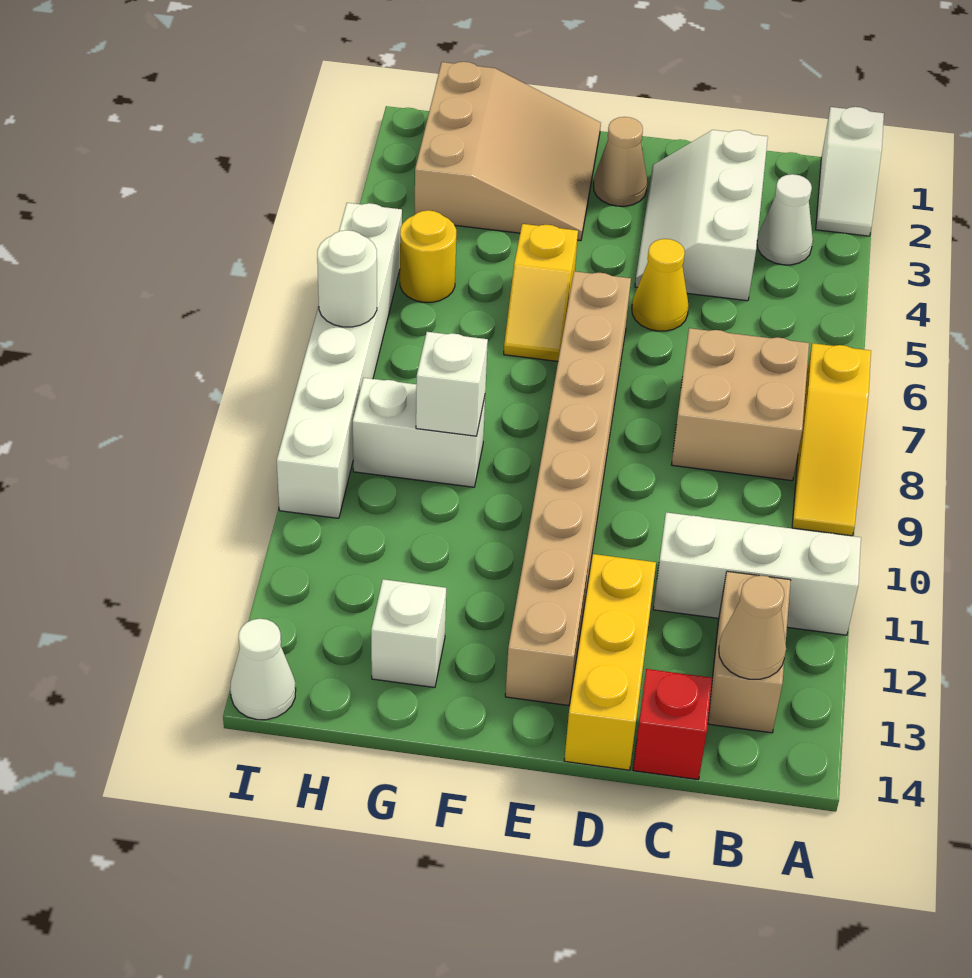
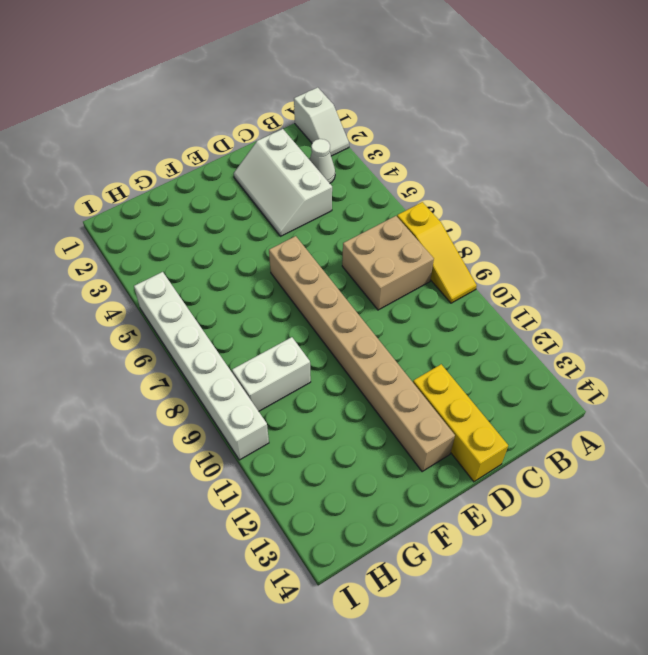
none -> white 1x3 brick [653,512,861,635]
none -> tan 1x2 brick [708,571,791,733]
none -> red 1x1 brick [633,669,712,780]

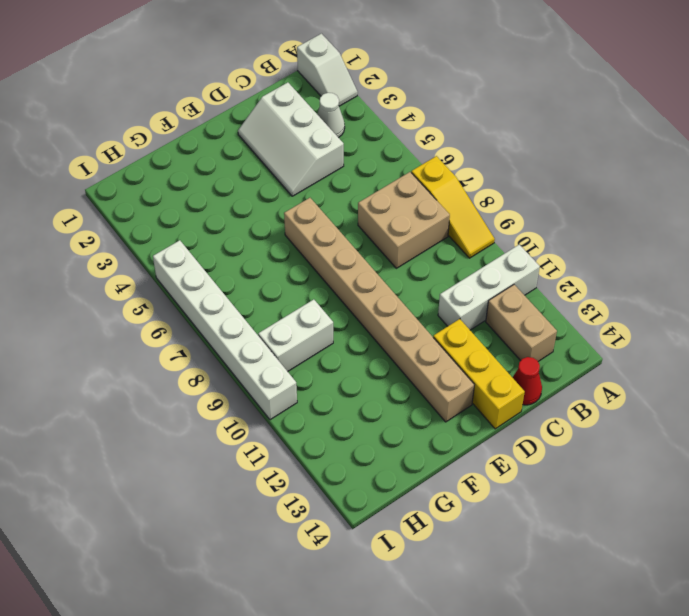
red 1x1 cone [512,357,542,405] -> red 1x1 brick [633,669,712,780]
none -> yellow 1x1 cone [632,239,689,331]
none -> tan 1x1 cone [594,117,647,206]
none -> tan 3x3 slope [415,62,601,241]

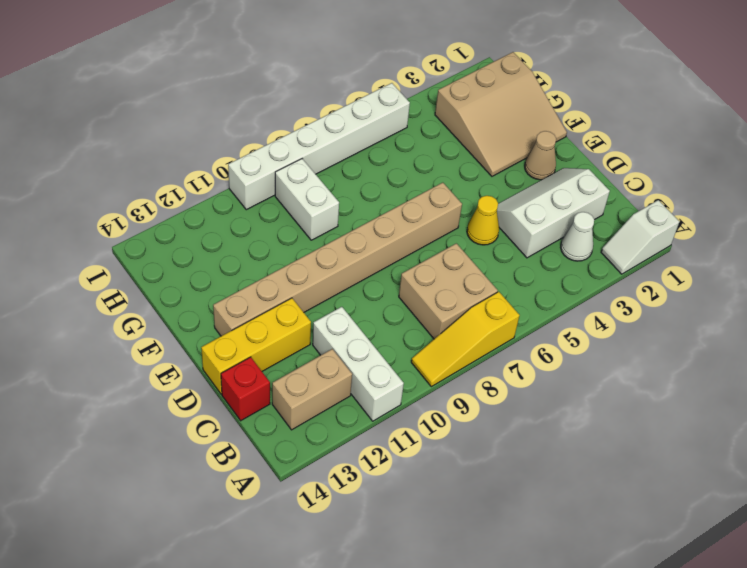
none -> yellow 1x2 slope [504,224,578,361]
none -> white 1x1 brick [371,579,446,688]
none -> yellow 1x1 round brick [400,210,456,302]

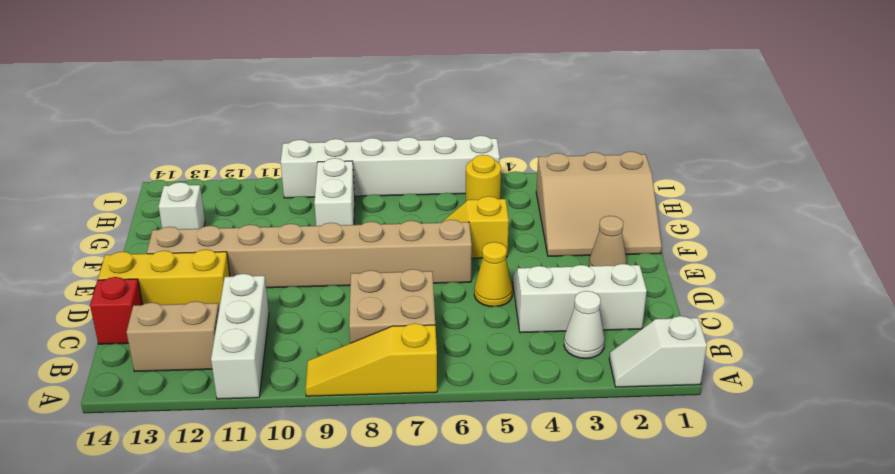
none -> white 1x1 cone [230,619,296,720]
none -> tan 1x1 cone [719,576,786,679]
none -> white 1x1 brick [416,332,488,436]

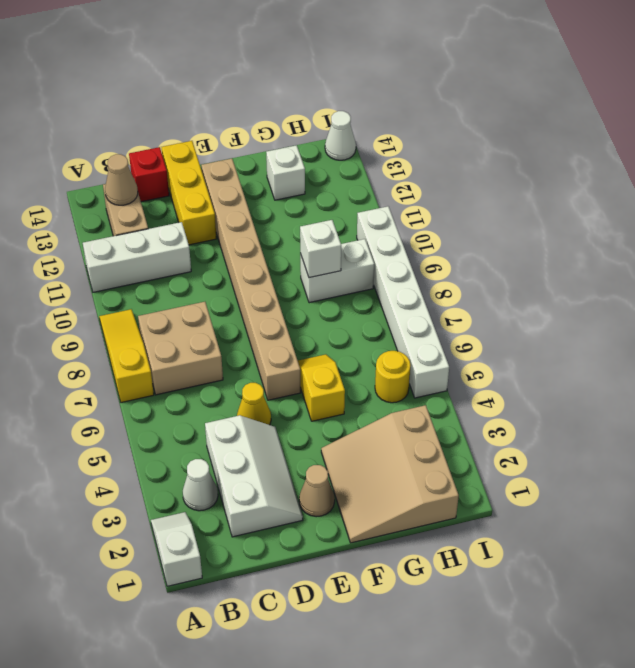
none -> white 1x1 round brick [317,230,377,327]

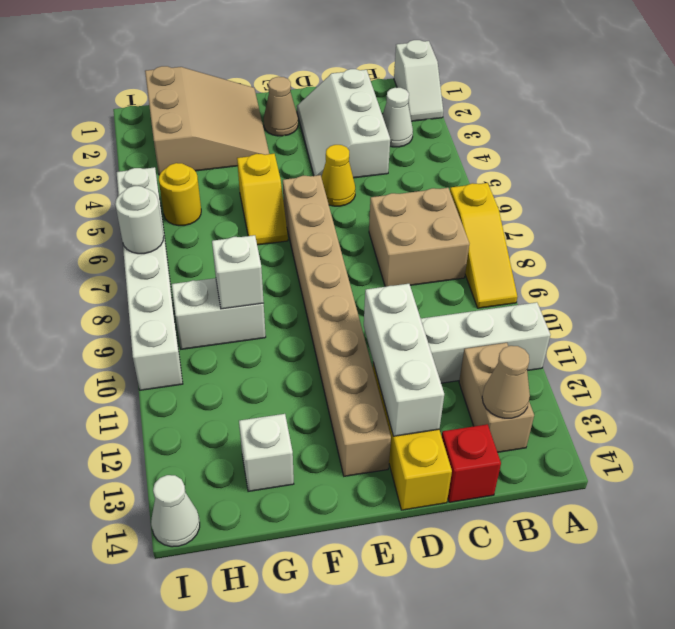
white 1x3 brick [364,284,444,436] -> none

